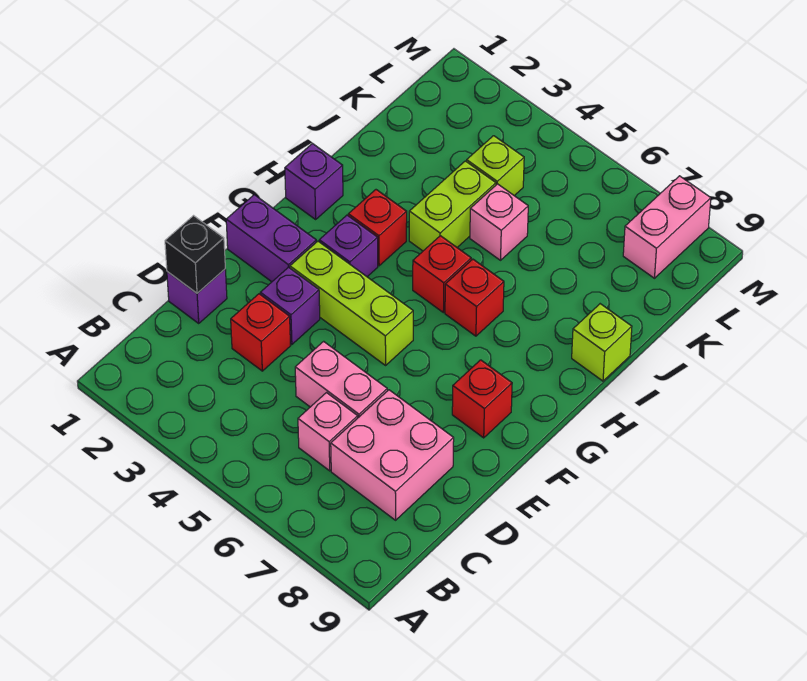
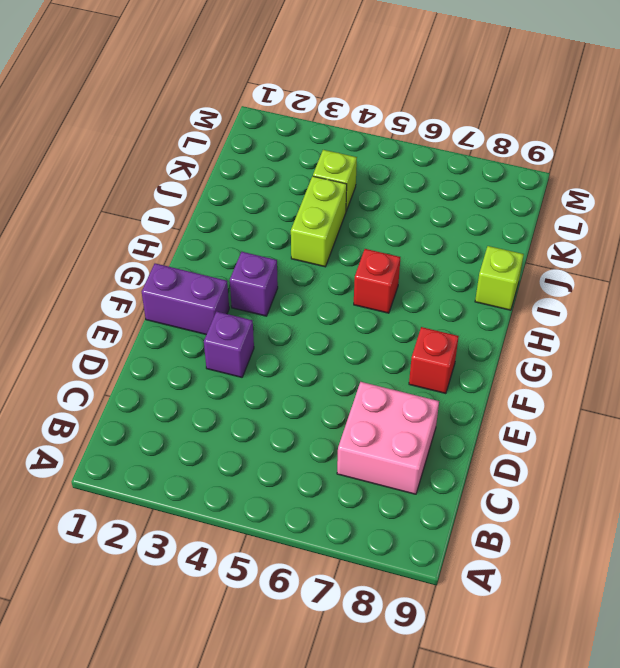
none -> pink 1x1 brick [298,393,358,471]
none -> purple 1x1 brick [167,269,227,323]
none -> red 1x1 brick [231,294,291,371]

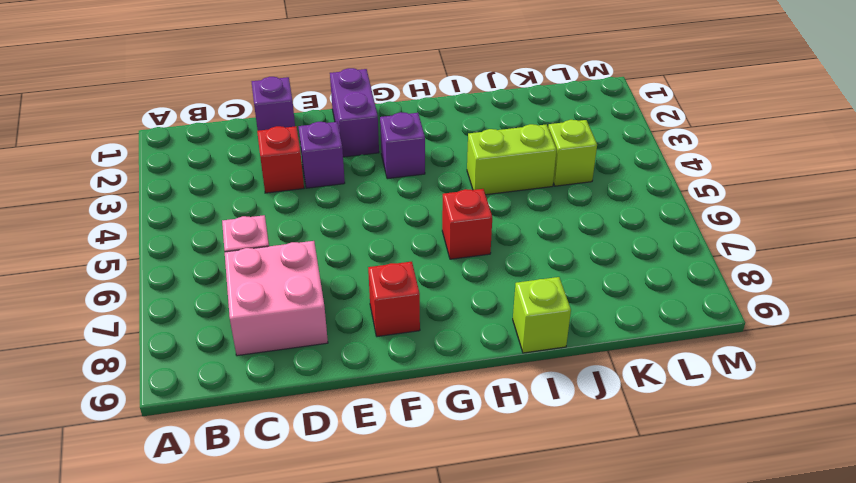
none -> pink 1x2 brick [295,341,387,418]
none -> lime 1x3 brick [290,241,413,365]
none -> purple 1x1 brick [285,144,343,219]

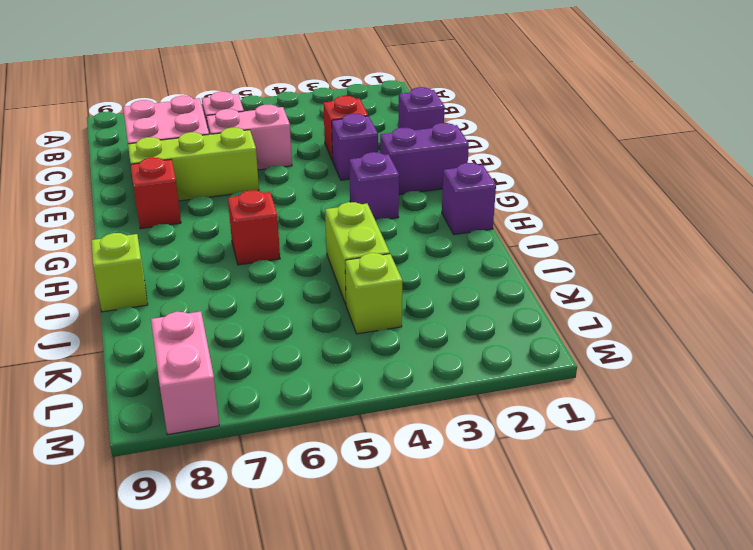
lime 1x3 brick [128,128,259,201] -> lime 1x3 brick moved to [290,241,413,365]
none -> red 1x1 brick [348,190,407,266]
none -> red 1x1 brick [413,236,471,313]
none -> pink 1x1 brick [470,184,528,260]

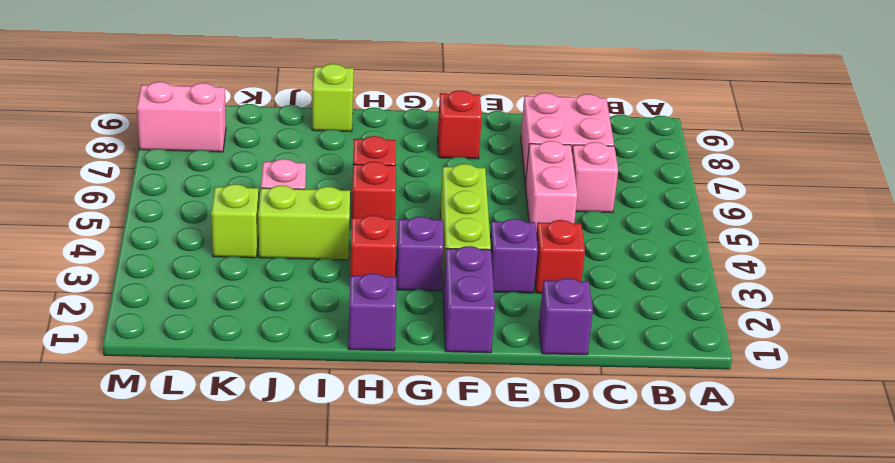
none -> black 1x1 brick [165,216,225,293]

